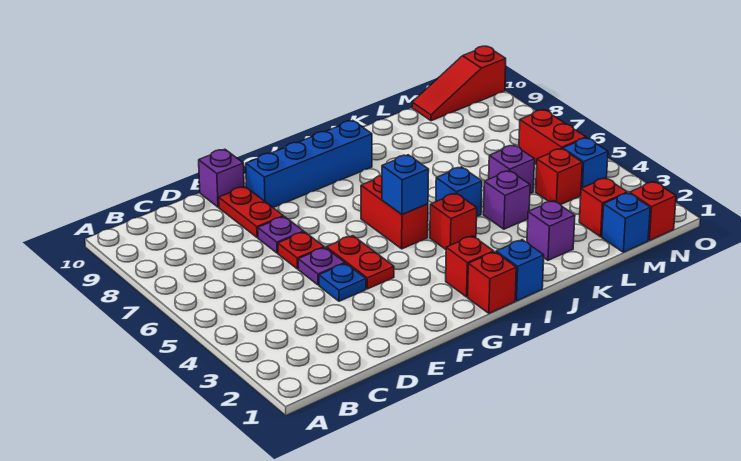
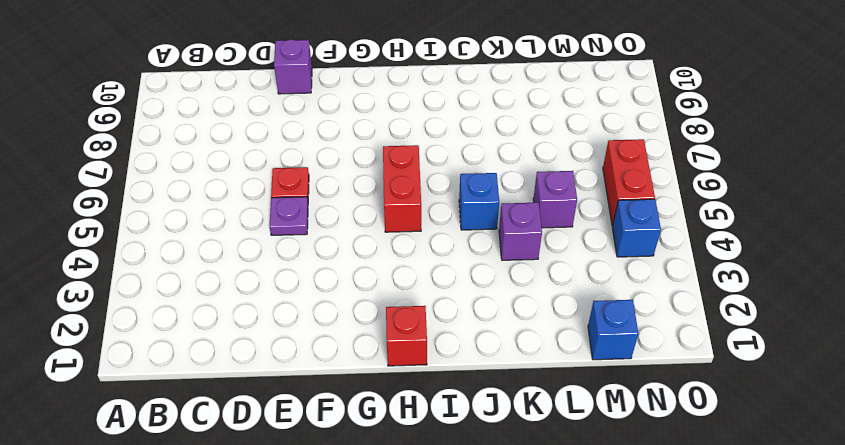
none -> blue 1x1 plate [319,263,366,301]
none -> purple 1x1 plate [258,217,304,253]
none -> red 1x2 plate [219,187,283,238]

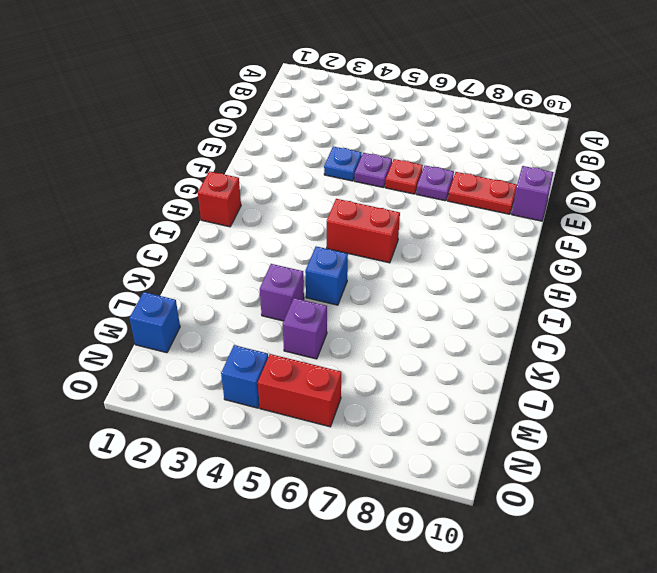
none -> red 1x2 plate [326,236,394,289]
none -> blue 1x4 brick [246,121,372,208]
none -> red 1x1 brick [446,236,494,297]

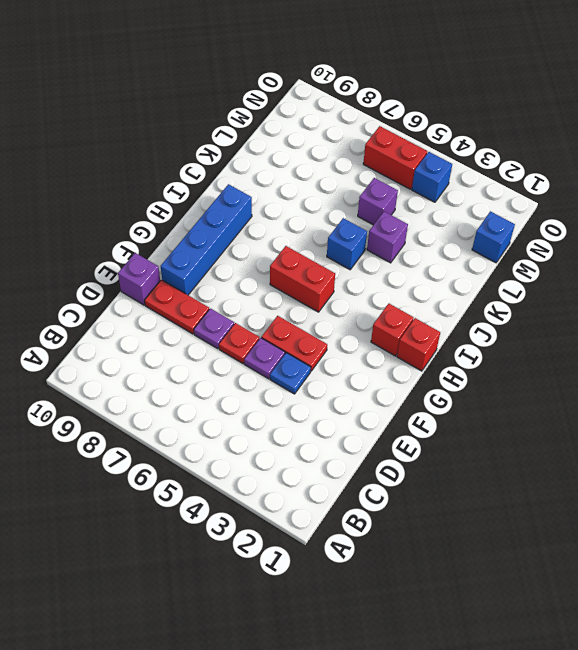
none -> blue 1x1 brick [496,240,544,301]
none -> red 1x1 brick [430,193,477,249]
none -> purple 1x1 brick [527,201,575,260]

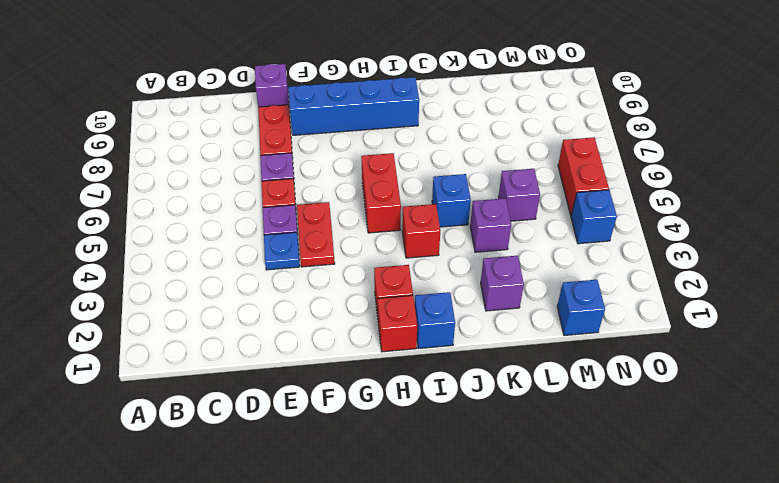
none -> red 1x1 brick [579,178,627,237]
none -> red 1x1 brick [536,148,582,205]
none -> red 1x3 slope [412,46,506,121]

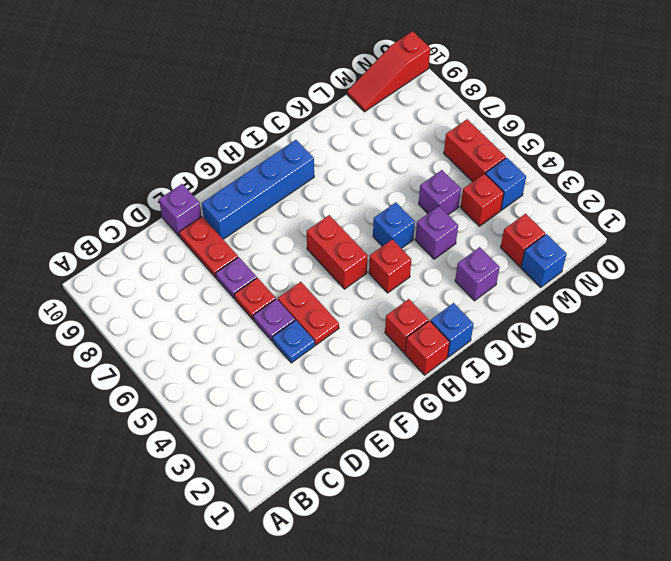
none -> red 1x1 brick [630,182,676,241]
none -> blue 1x1 brick [382,155,429,215]

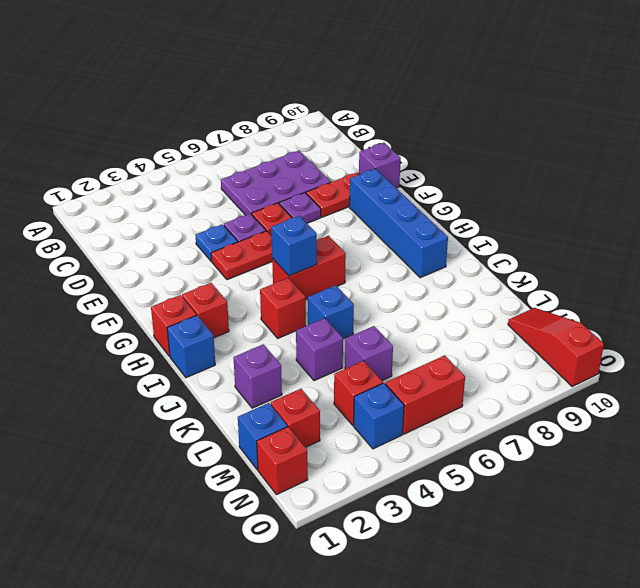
purple 2x3 plate [221,150,331,215] -> none

